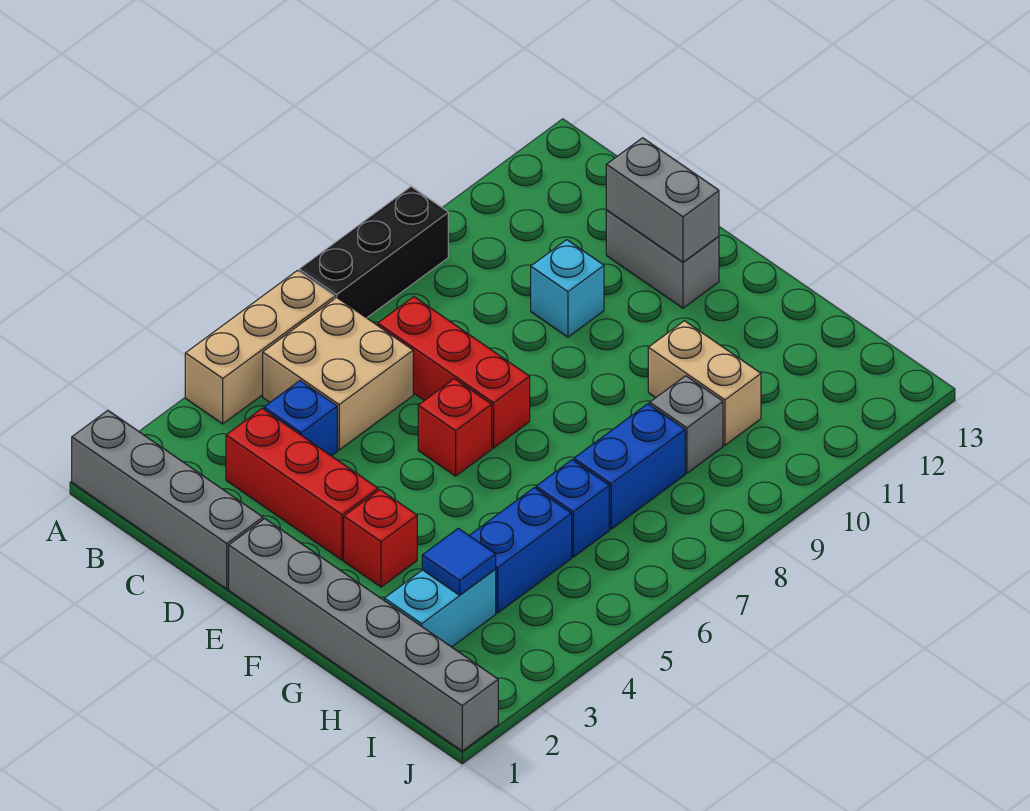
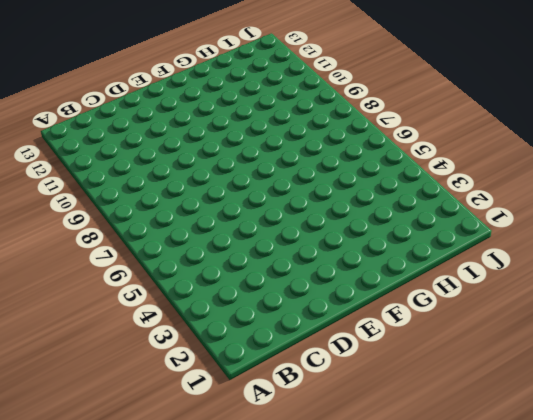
none -> grey 1x4 brick [72,411,263,589]
none -> tan 1x3 brick [185,271,335,424]
none -> black 1x3 brick [299,187,448,318]

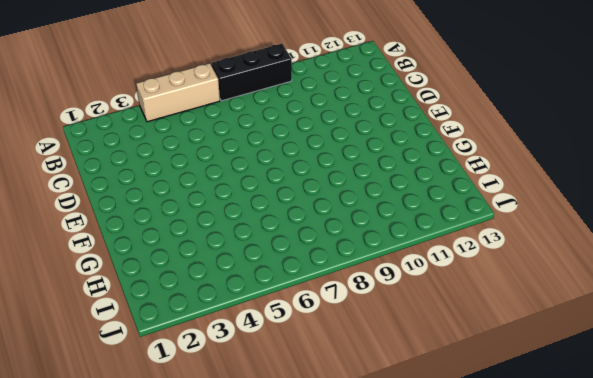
none -> grey 1x4 brick [72,411,263,589]
none -> tan 2x2 brick [263,297,413,450]
none -> red 1x3 brick [226,409,378,560]

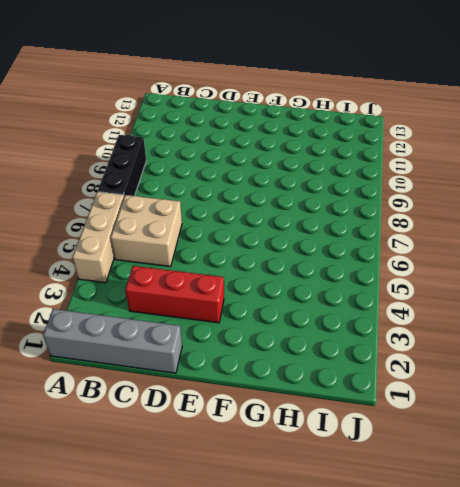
none -> blue 1x1 brick [264,381,337,456]
none -> red 1x3 brick [378,297,530,448]
none -> cyan 1x1 brick [531,240,604,337]

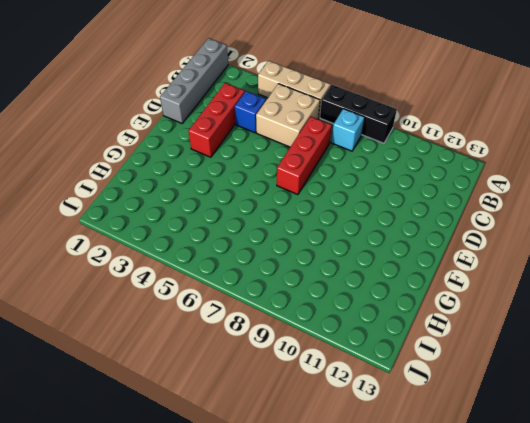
cyan 1x1 brick [331,109,365,151] -> cyan 1x1 brick moved to [531,240,604,337]
none -> grey 1x2 brick [606,210,719,308]
none -> grey 1x6 brick [229,519,498,751]
none -> red 1x1 brick [418,379,492,476]

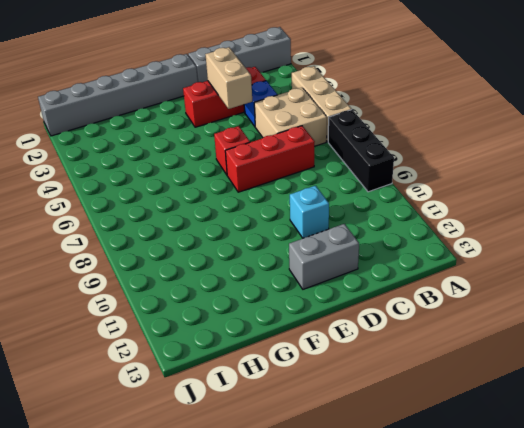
tan 1x2 brick [205,47,252,109] -> tan 1x2 brick turned to [648,321,761,445]
none -> red 1x1 brick [344,490,417,587]
none -> cyan 1x2 brick [384,569,496,647]
none -> blue 1x2 brick [469,488,572,613]

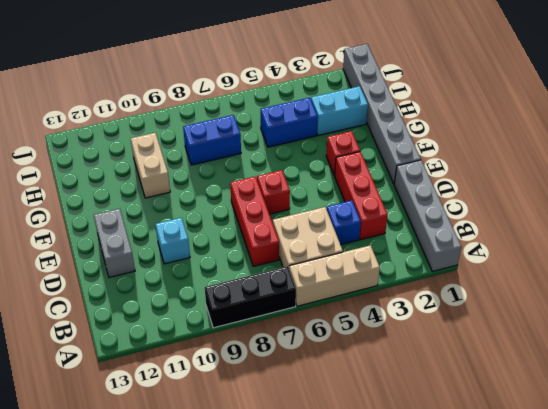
none -> blue 1x1 brick [536,460,609,557]
none -> grey 1x1 brick [650,376,723,473]
none -> grey 1x2 brick [606,138,719,262]

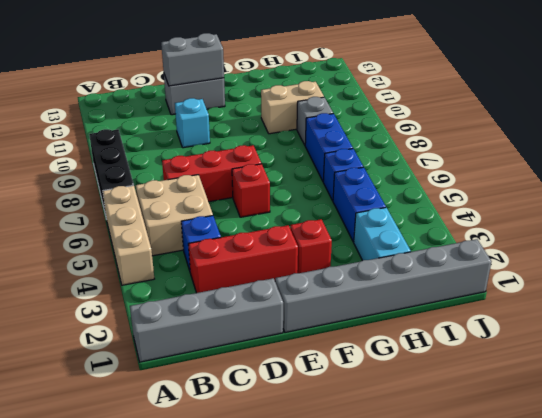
none -> blue 1x1 tile [422,528,496,595]

